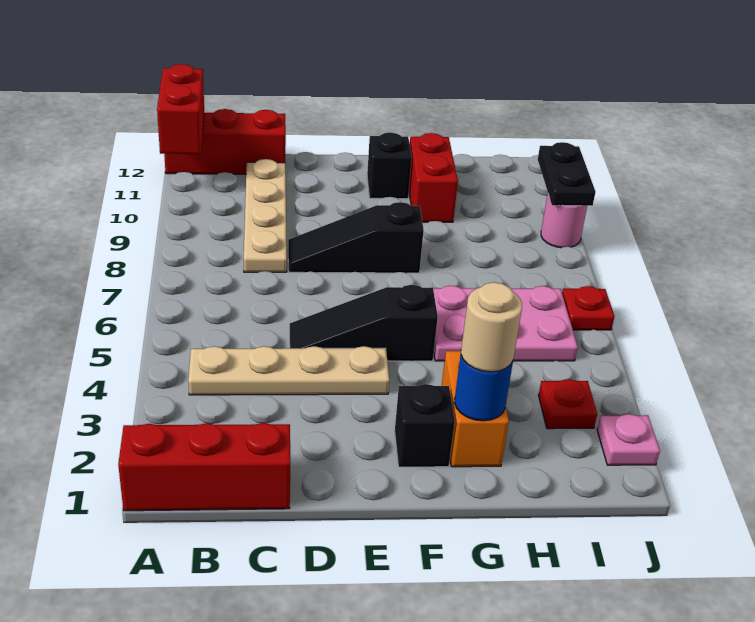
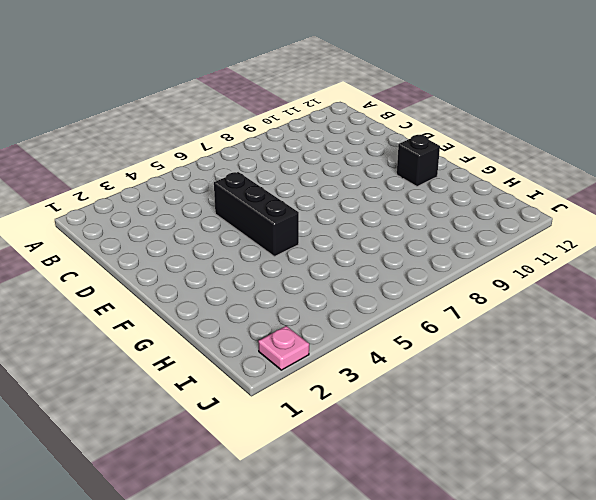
black 1x3 brick [214,172,299,257] -> black 1x3 slope [290,285,438,361]
none -> red 1x3 brick [118,423,290,511]
none -> red 1x3 brick [164,109,286,174]
none -> tan 1x4 plate [188,346,389,395]

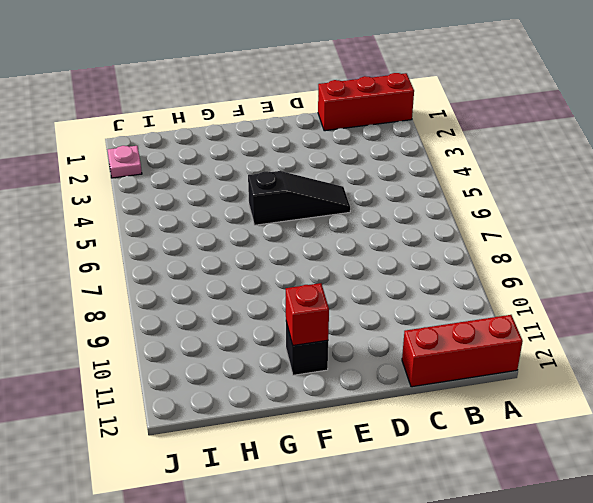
red 1x1 brick [286,283,329,345] -> none
none -> tan 1x4 plate [188,346,389,395]
none -> tan 1x4 plate [244,159,287,272]
none -> black 1x3 slope [288,202,424,273]

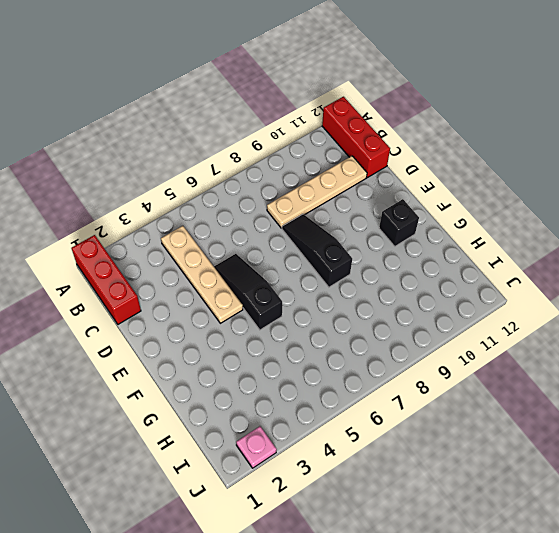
none -> black 1x1 brick [395,384,455,467]
none -> orange 1x2 brick [442,351,509,467]
none -> pink 2x3 plate [433,286,578,361]

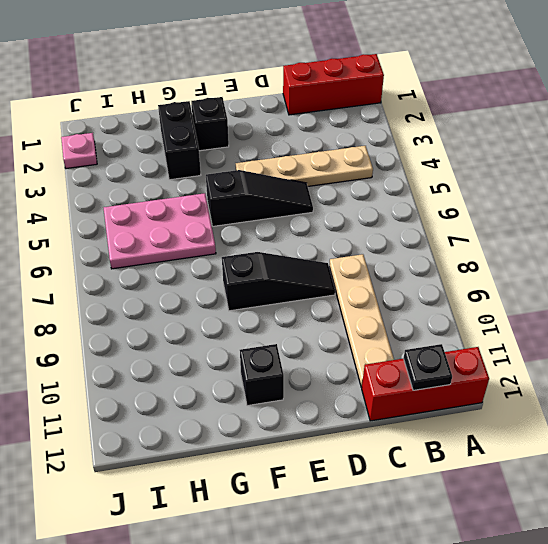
black 1x1 plate [403,344,452,391] -> none
black 1x2 brick [158,101,201,180] -> orange 1x2 brick [442,351,509,467]
none -> red 1x2 brick [409,133,458,222]
none -> red 1x1 plate [539,379,597,429]
none -> red 1x1 plate [562,286,614,330]

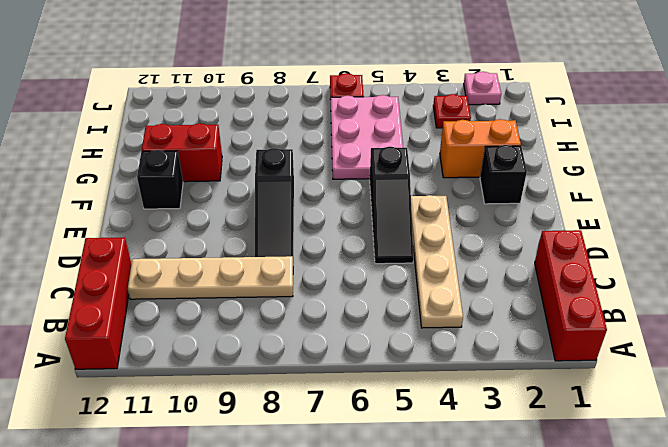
none -> pink 1x1 round brick [541,194,587,248]
none -> red 1x2 brick [157,64,204,154]
none -> blue 1x1 round brick [455,355,513,421]

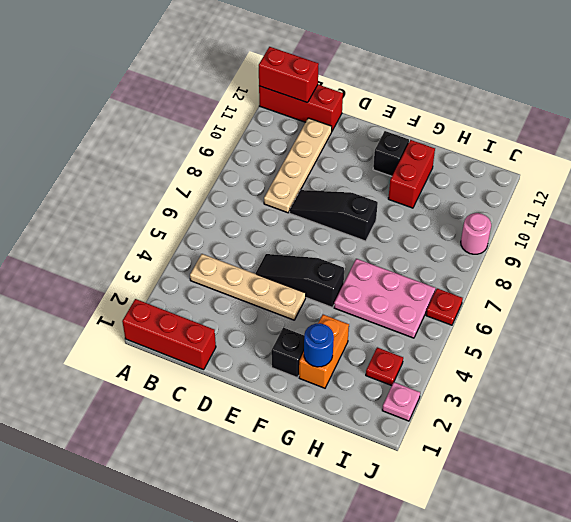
red 1x2 brick [259,47,319,103] -> red 1x2 brick turned to [157,64,204,154]
none -> black 1x2 plate [538,142,595,206]
none -> tan 1x1 round brick [461,282,522,372]

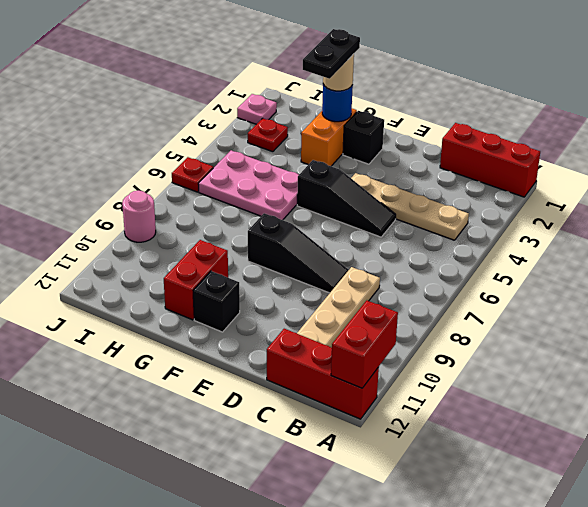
black 1x2 plate [303,29,360,79] -> black 1x2 plate moved to [538,142,595,206]

